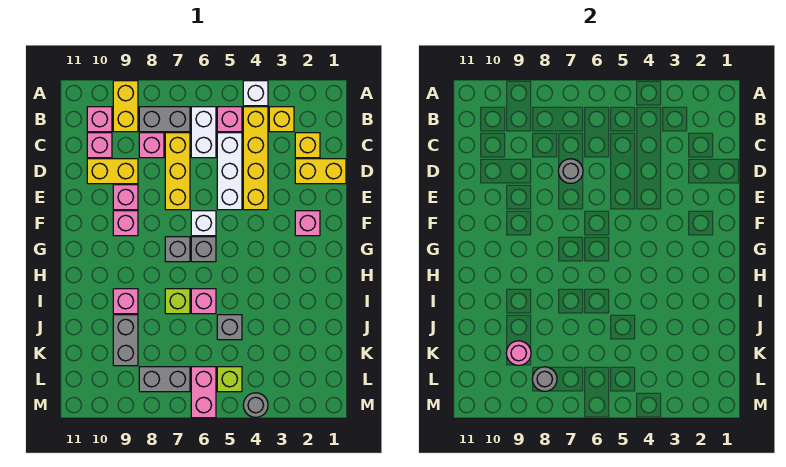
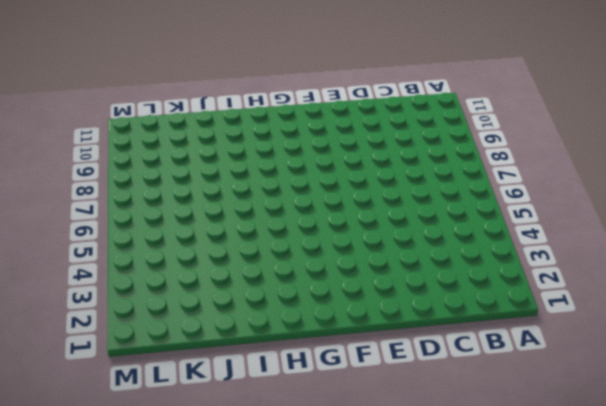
none -> white 1x1 brick [243,81,268,106]
none -> yellow 1x2 brick [113,81,138,132]
none -> yellow 1x1 brick [269,107,294,132]
none -> yellow 1x4 brick [243,107,268,210]

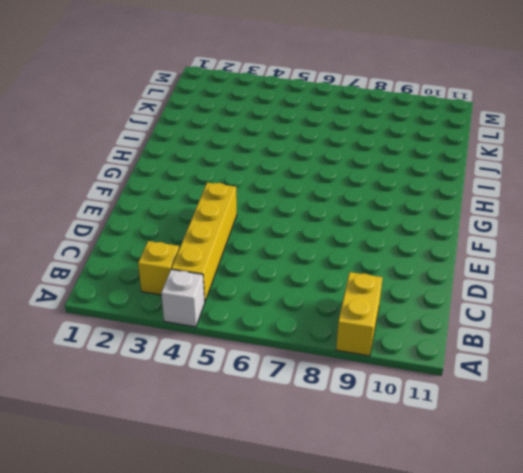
none -> pink 1x1 brick [217,107,242,132]
none -> white 1x2 brick [191,107,216,158]
none -> grey 1x2 brick [139,107,190,132]
none -> pink 1x1 brick [87,107,112,132]

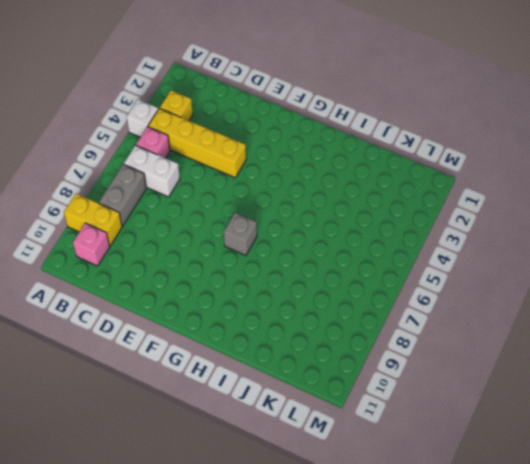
none -> yellow 1x1 brick [295,133,320,158]
none -> white 1x3 brick [217,133,242,210]
none -> yellow 1x3 brick [165,133,190,210]
none -> pink 1x1 brick [139,133,164,158]

